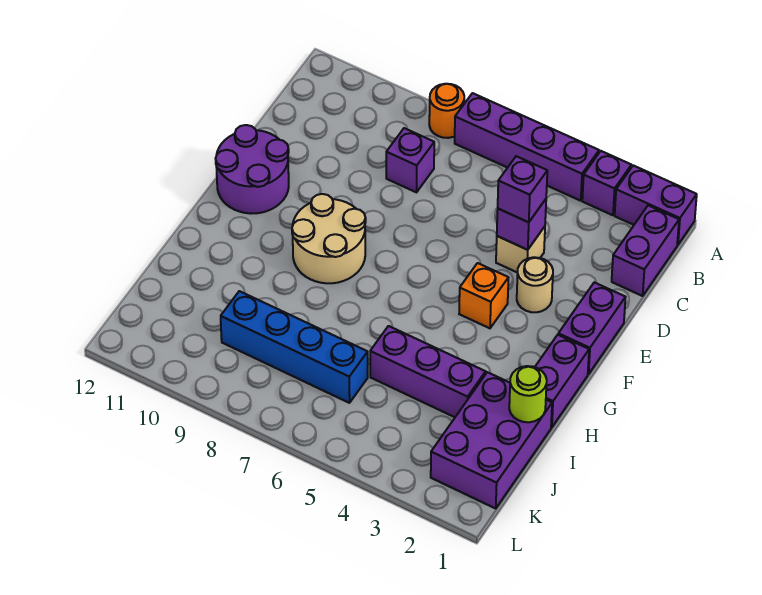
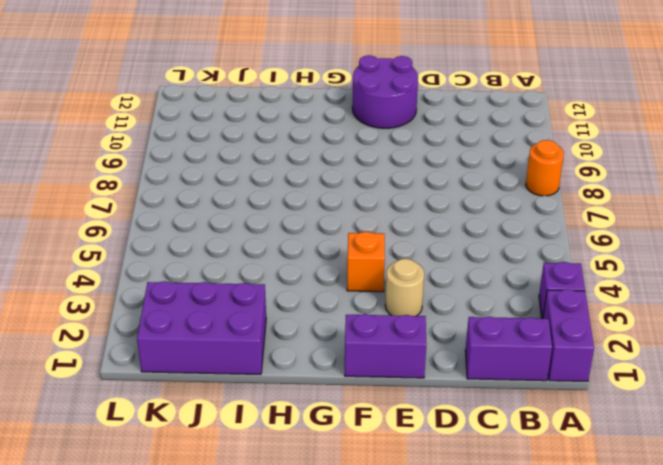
none -> purple 1x4 brick [455,93,599,201]
none -> purple 1x1 brick [386,128,434,192]
none -> tan 1x1 brick [496,227,545,273]

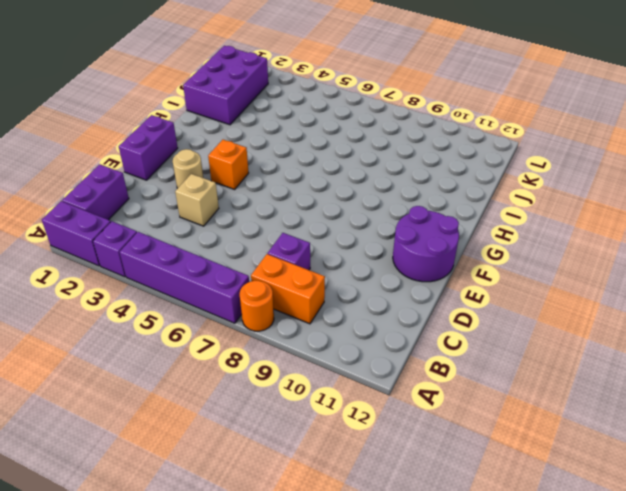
orange 1x2 brick [251,254,325,324] -> none
none -> tan 2x2 round brick [292,194,366,283]
none -> purple 1x2 brick [535,335,589,427]
none -> purple 1x3 brick [370,326,486,417]

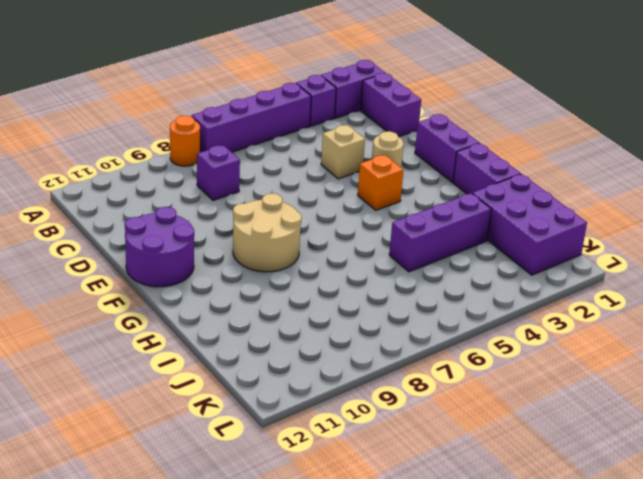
none -> blue 1x4 brick [221,291,368,403]
none -> purple 1x1 brick [497,199,546,250]
none -> lime 1x1 round brick [509,366,547,422]

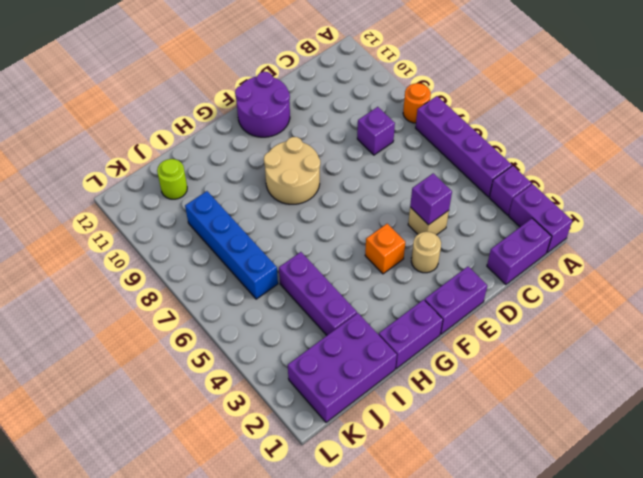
lime 1x1 round brick [157,159,187,199] -> lime 1x1 round brick moved to [509,366,547,422]
none -> purple 1x1 brick [498,156,547,222]

